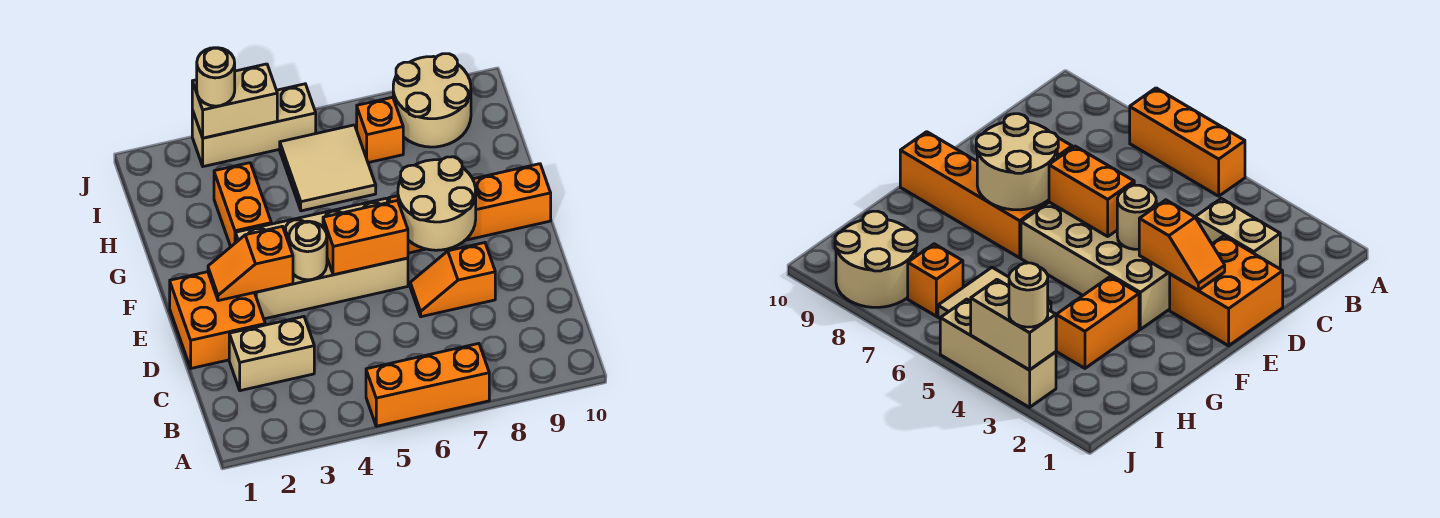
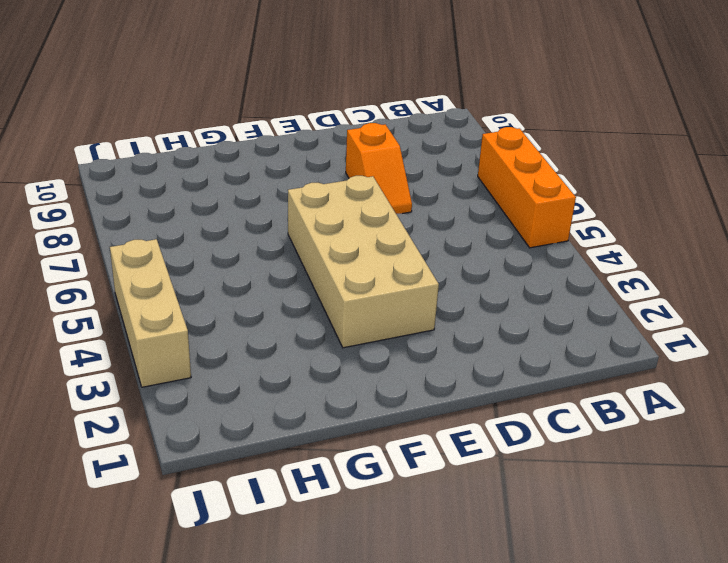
none -> tan 1x2 brick [229,317,314,391]
none -> orange 2x2 brick [170,272,265,368]
none -> orange 1x4 brick [389,164,551,253]

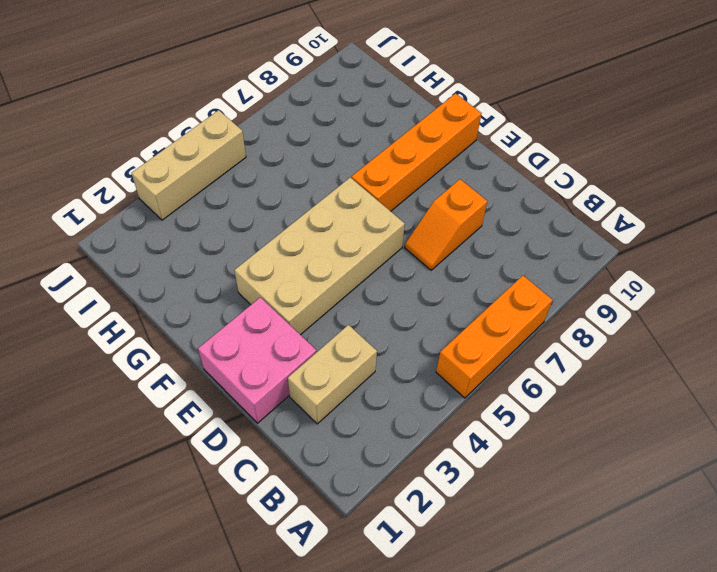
pink 2x2 brick [198,297,316,423] -> orange 2x2 brick [170,272,265,368]
none -> orange 1x2 brick [214,163,271,246]
none -> tan 2x2 tile [280,125,376,211]
none -> orange 1x1 brick [357,97,403,163]

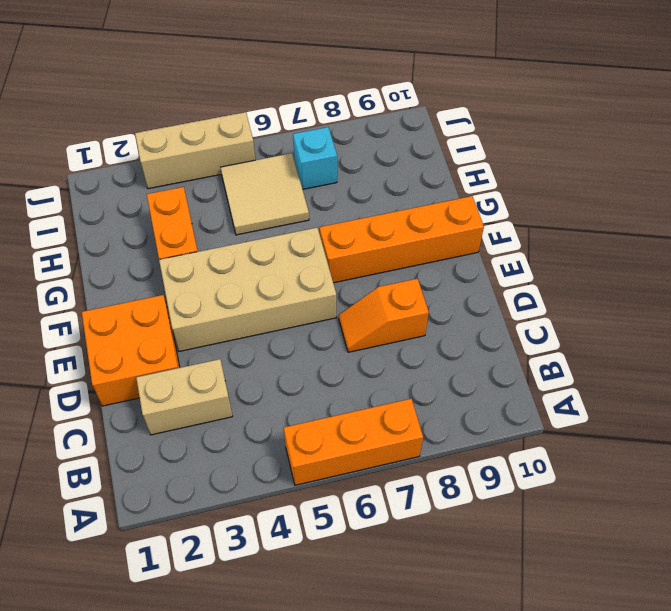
cyan 1x1 brick [293,127,337,189] -> orange 1x1 brick [357,97,403,163]
none -> tan 2x2 round brick [393,54,471,147]
none -> orange 1x2 slope [208,226,293,301]
none -> tan 1x1 round brick [289,221,327,280]

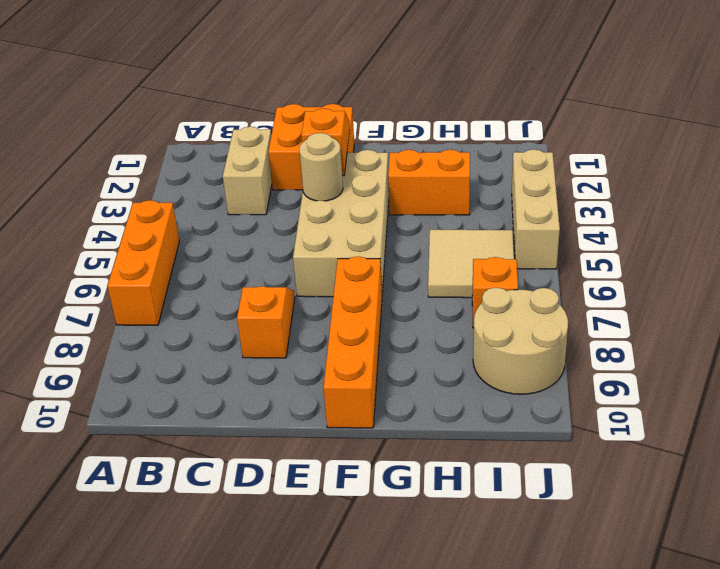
none -> orange 1x2 brick [323,201,408,275]
none -> tan 2x2 round brick [398,157,476,250]
none -> tan 1x2 brick [192,64,277,138]

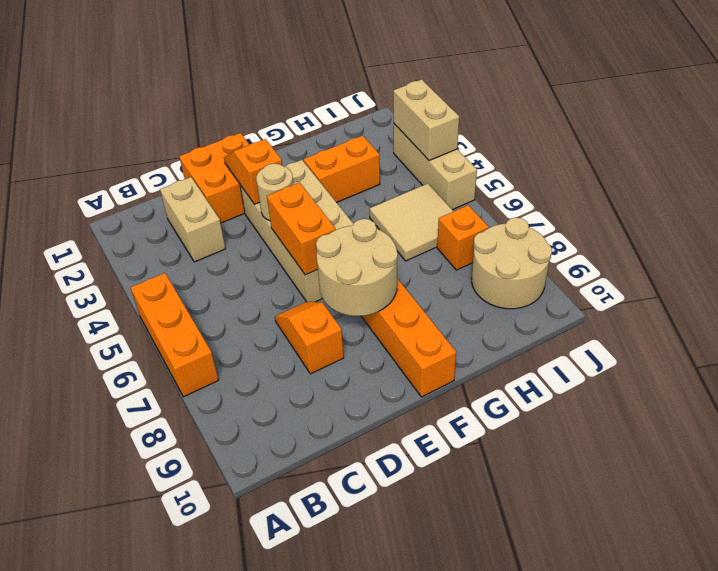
none -> tan 1x1 round brick [197,48,235,106]

